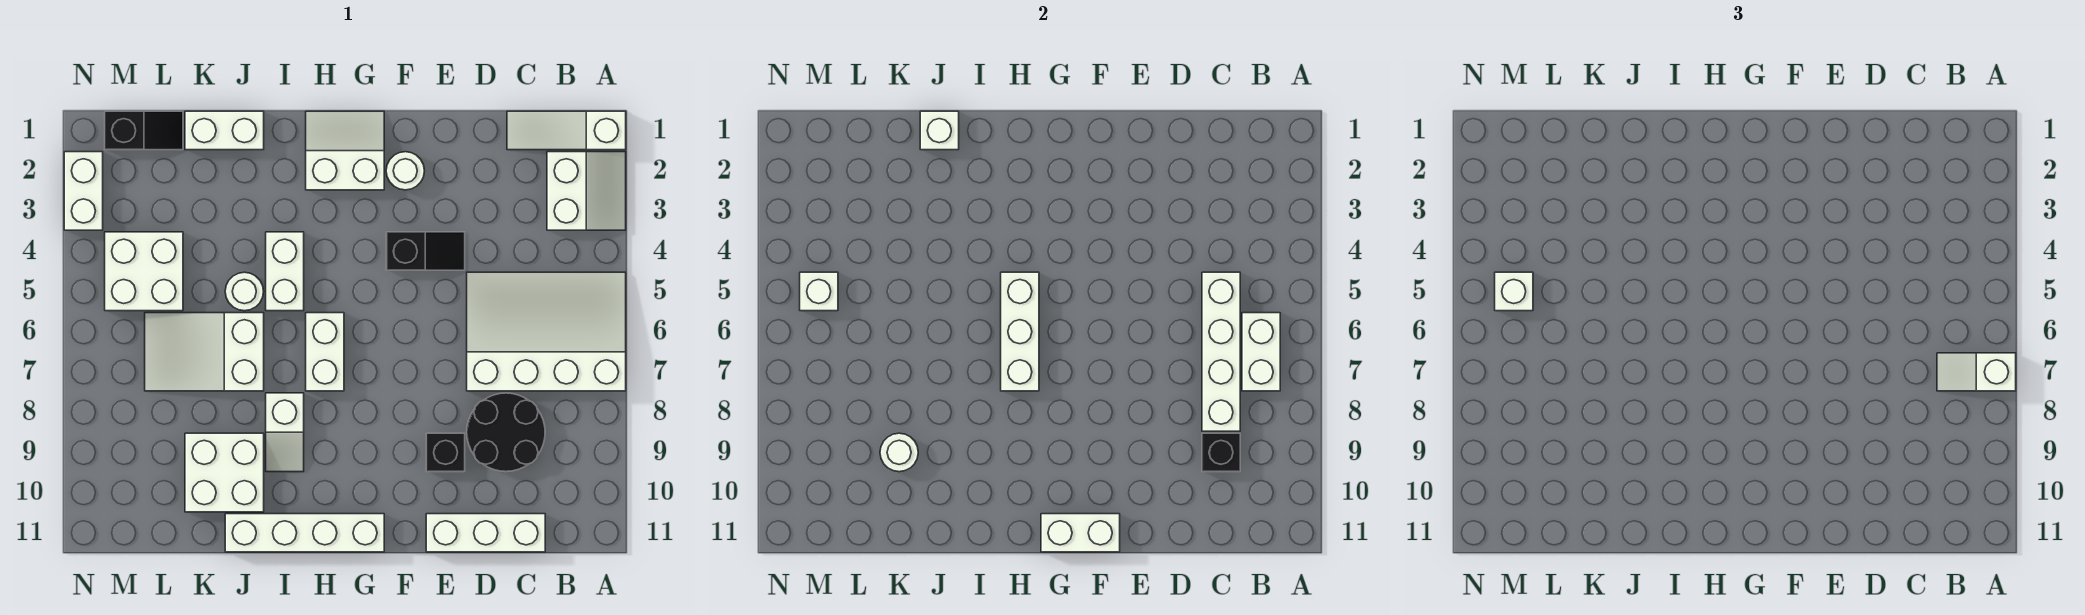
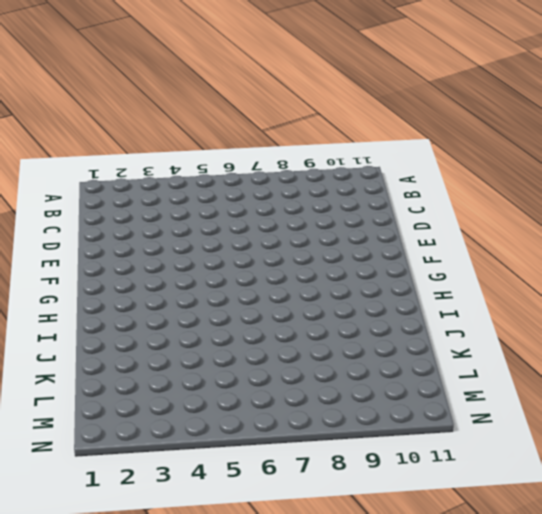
none -> white 1x3 slope [507,111,626,150]
none -> white 2x2 slope [547,152,626,230]
none -> white 3x4 slope [467,272,626,391]
none -> black 2x2 round brick [467,393,545,472]

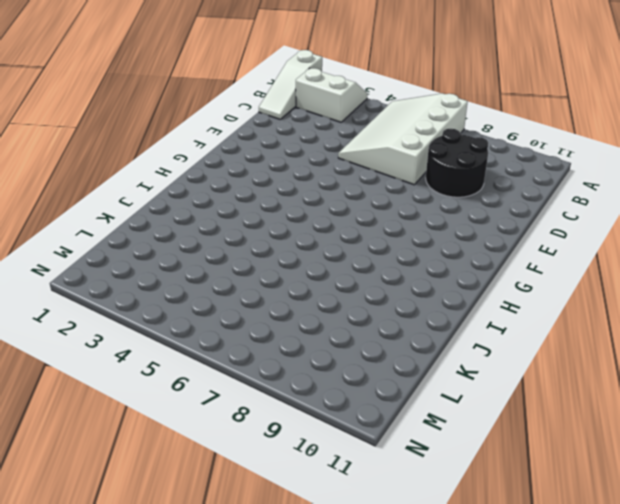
none -> white 1x3 brick [426,514,545,552]
none -> black 1x2 slope [386,232,465,270]
none -> black 1x1 brick [426,433,465,472]
none -> white 1x1 round brick [386,152,424,190]

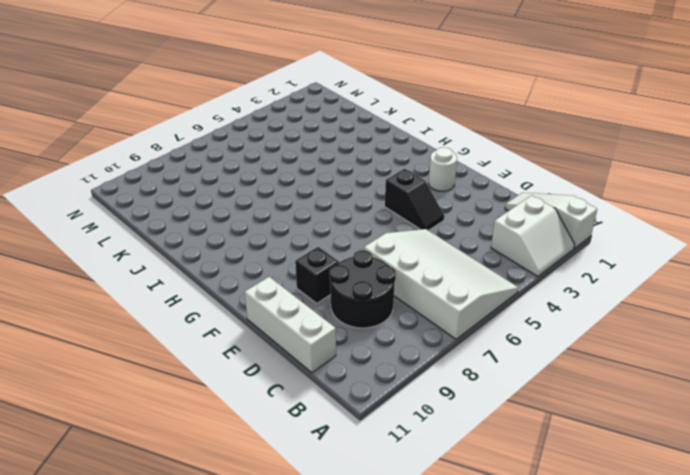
none -> white 2x2 slope [306,111,384,190]
none -> white 1x4 brick [225,514,384,552]
none -> white 1x2 brick [306,313,344,391]
none -> white 1x2 brick [266,232,304,311]

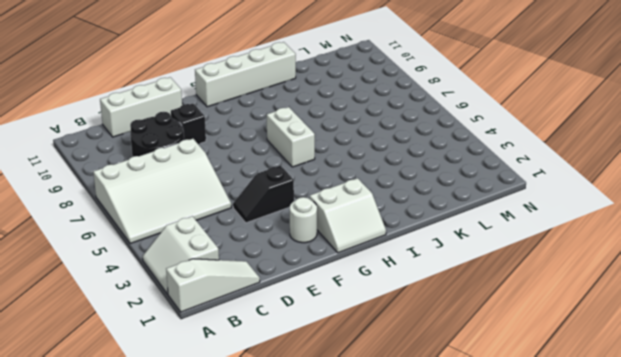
none -> white 1x2 brick [266,232,304,311]
none -> white 1x2 slope [266,393,304,472]
none -> white 1x2 brick [185,111,264,150]
none -> white 1x1 round brick [225,272,264,311]

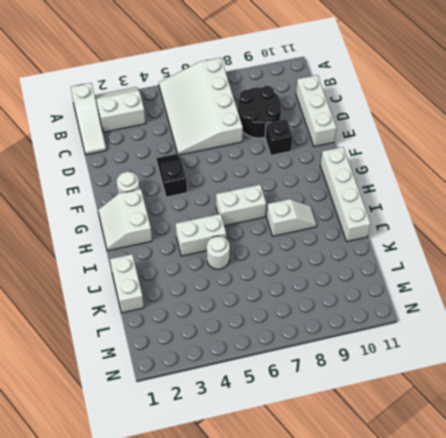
none -> white 2x3 slope [145,313,264,391]
none -> white 2x2 brick [185,433,264,512]
none -> black 1x2 slope [105,111,183,150]
none -> white 2x2 brick [105,232,183,311]

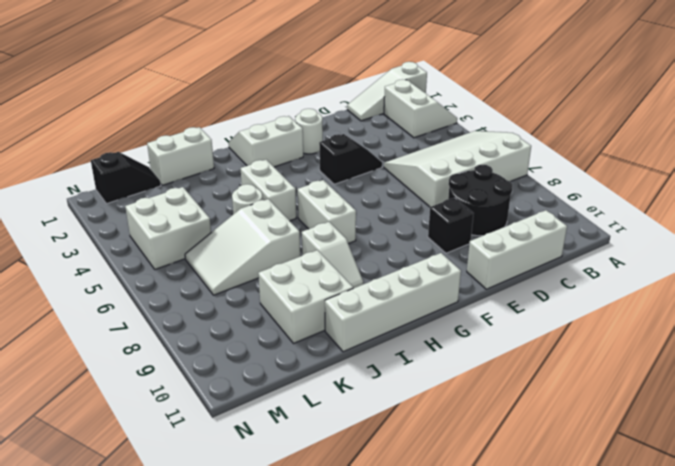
none -> white 1x2 brick [64,152,103,230]
none -> white 1x2 brick [1242,313,1280,391]
none -> white 1x4 brick [1202,272,1240,431]
none -> black 1x1 brick [1202,433,1240,472]

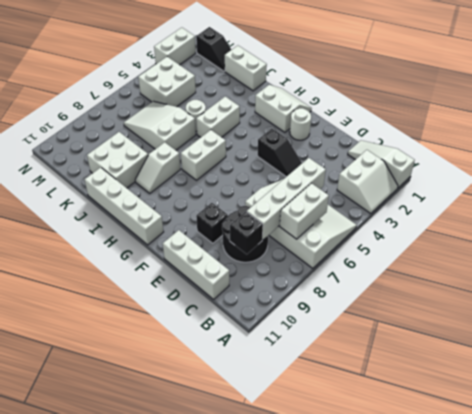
none -> white 1x2 brick [1041,514,1120,552]
none -> white 1x3 brick [1001,272,1039,391]
none -> white 1x1 brick [920,111,959,150]
none -> white 1x1 round brick [880,433,918,472]

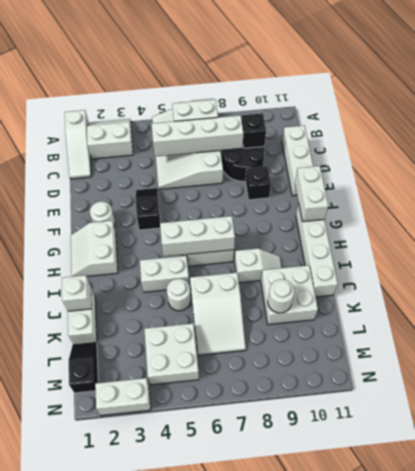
none -> white 1x1 brick [800,272,838,311]
none -> white 1x2 slope [1937,353,2016,391]
none -> white 1x1 brick [1495,272,1533,311]

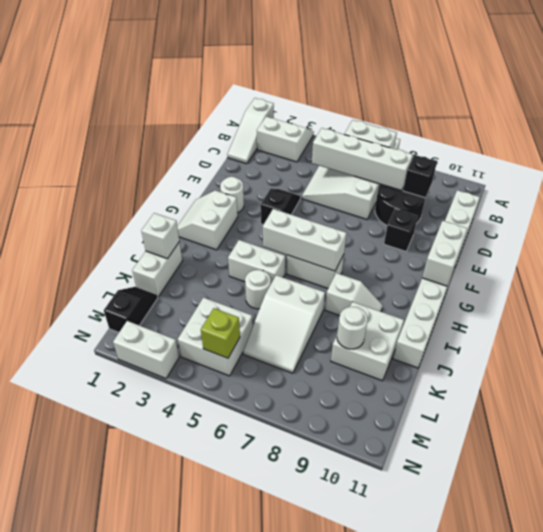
lime 1x1 brick [201,308,240,358] -> white 1x1 brick [800,272,838,311]
none -> white 1x2 slope [1937,353,2016,391]
none -> white 1x1 brick [1495,272,1533,311]

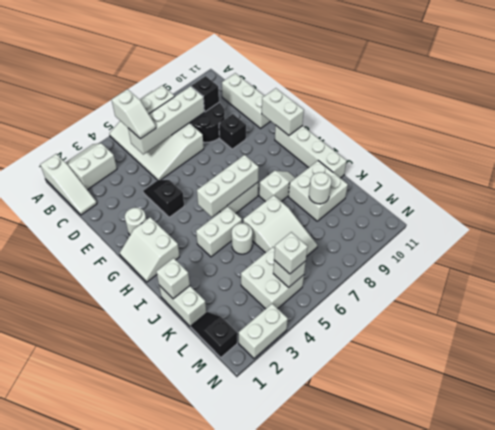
white 1x2 slope [112,89,156,139] -> white 1x2 slope moved to [1937,353,2016,391]

